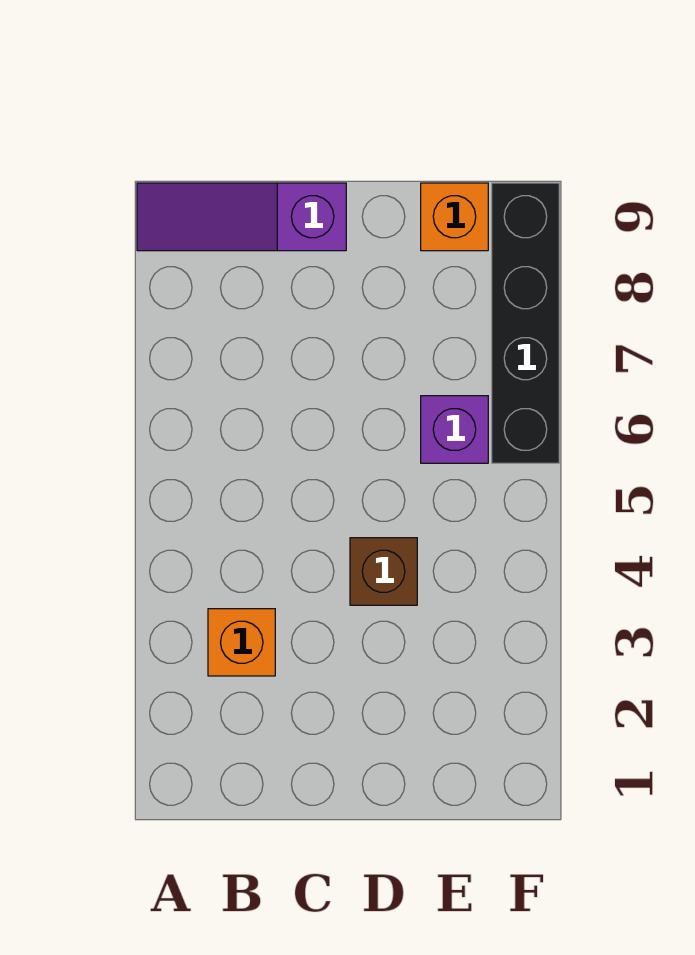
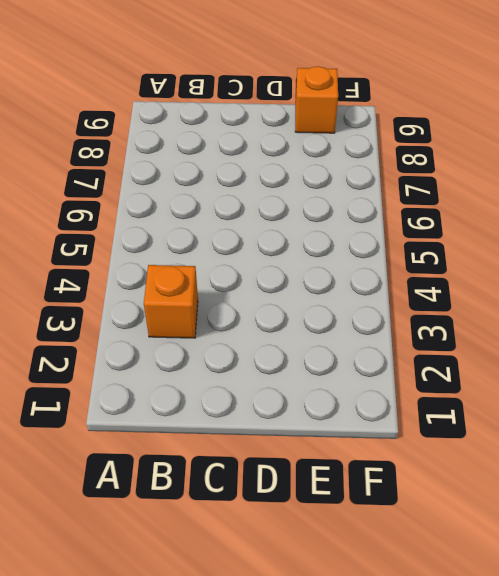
none -> purple 1x3 slope [137,183,346,251]
none -> brown 1x1 brick [350,538,417,605]

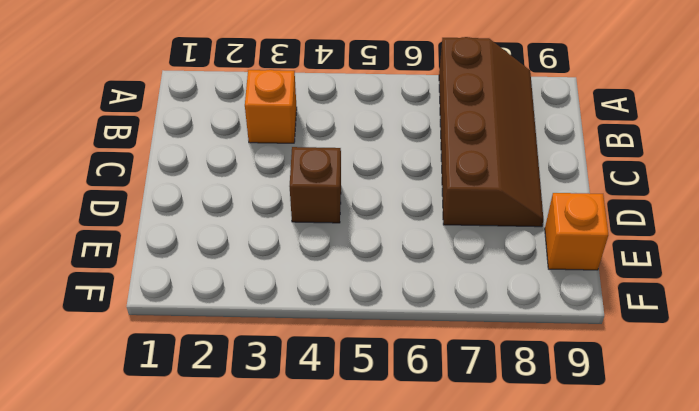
brown 2x4 slope [439,37,543,227] -> none
none -> purple 1x3 slope [137,183,346,251]
none -> purple 1x1 brick [421,396,488,463]

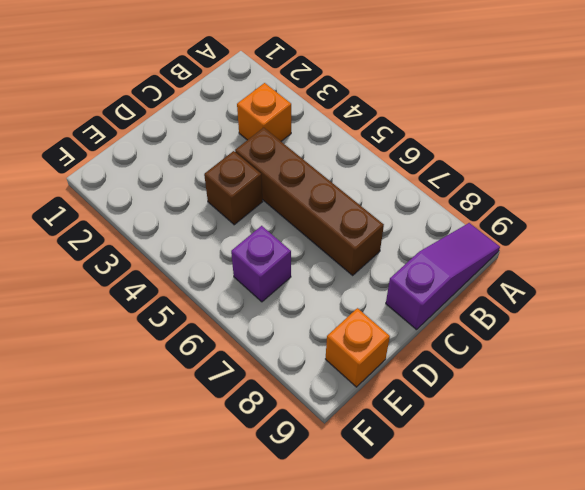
brown 1x4 brick [235,128,384,275] -> none
none -> black 1x4 brick [492,183,559,463]

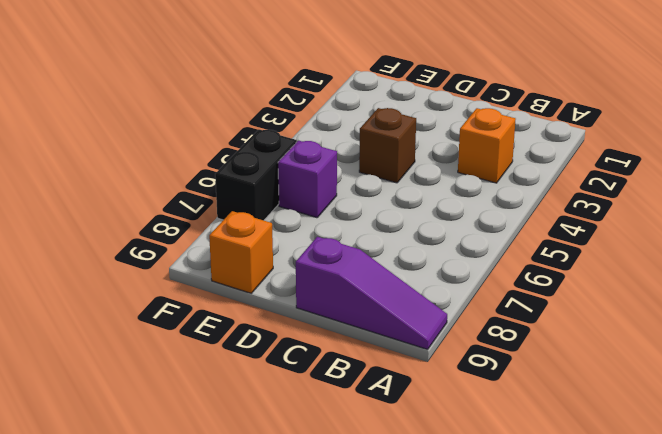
black 1x2 brick [215,130,297,220] -> black 1x4 brick [492,183,559,463]

